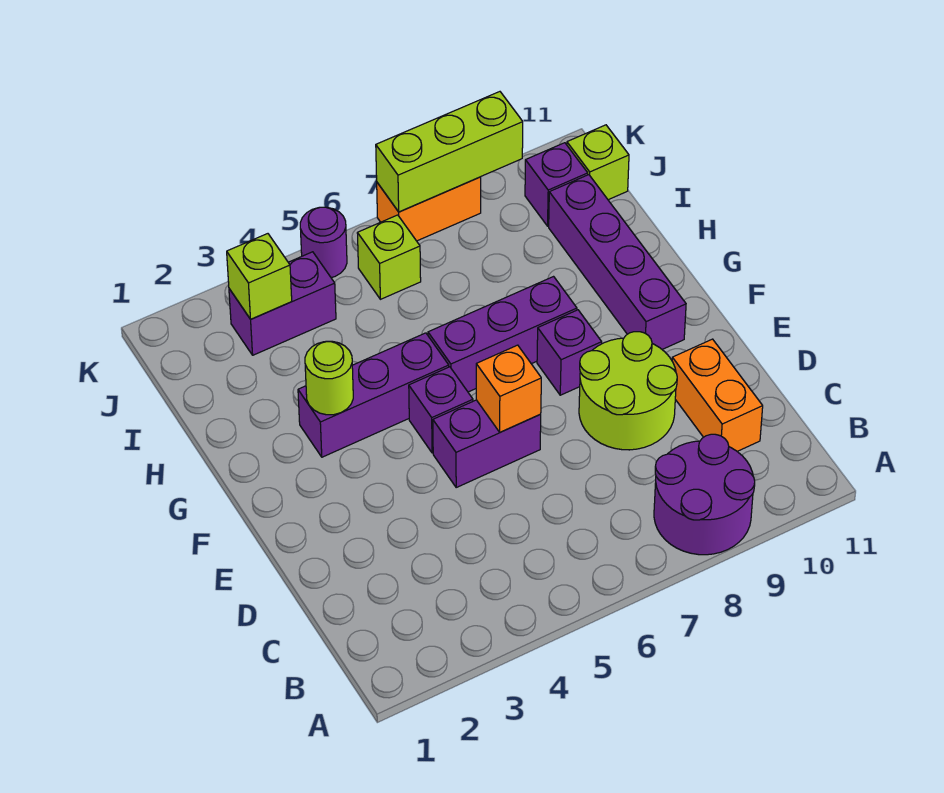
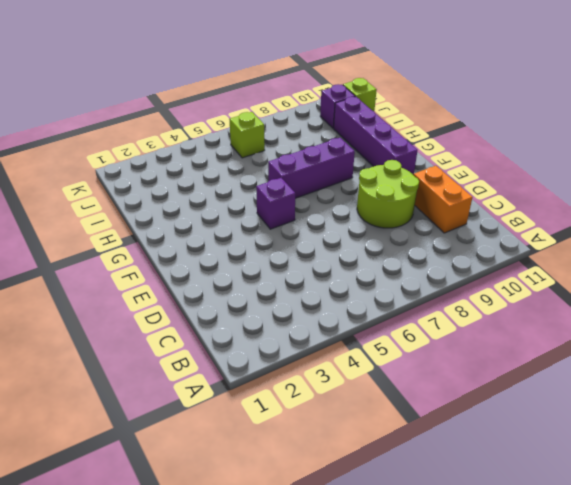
none -> purple 2x2 round brick [654,434,755,555]
none -> purple 1x2 brick [433,400,541,487]
none -> purple 1x1 brick [537,310,602,395]

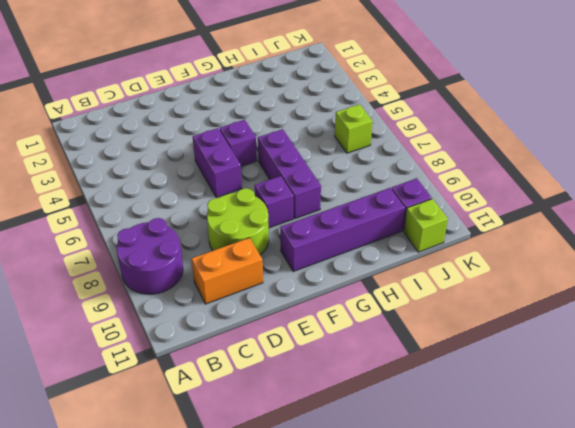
none -> purple 1x3 brick [298,333,449,457]
none -> purple 1x2 brick [229,252,336,355]
none -> purple 1x1 round brick [300,207,347,278]

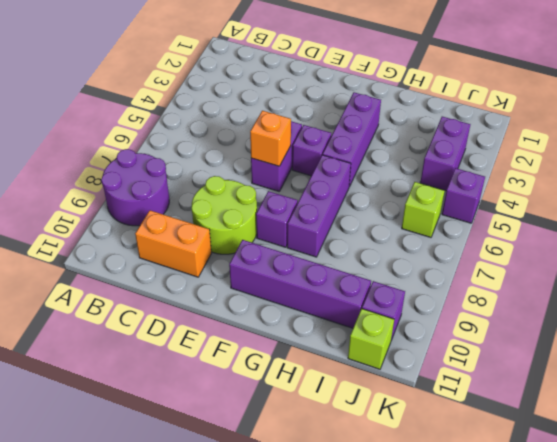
purple 1x1 brick [442,168,485,223] -> purple 1x1 round brick [300,207,347,278]
none -> orange 1x2 brick [377,177,481,241]
none -> lime 1x1 round brick [305,341,353,415]
none -> lime 1x1 brick [227,234,292,319]

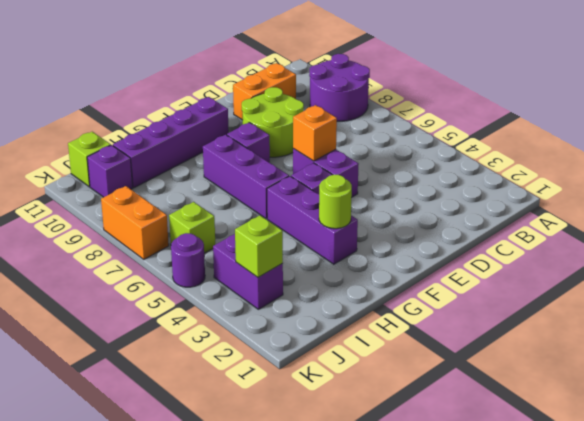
none -> lime 1x3 brick [376,92,523,212]

